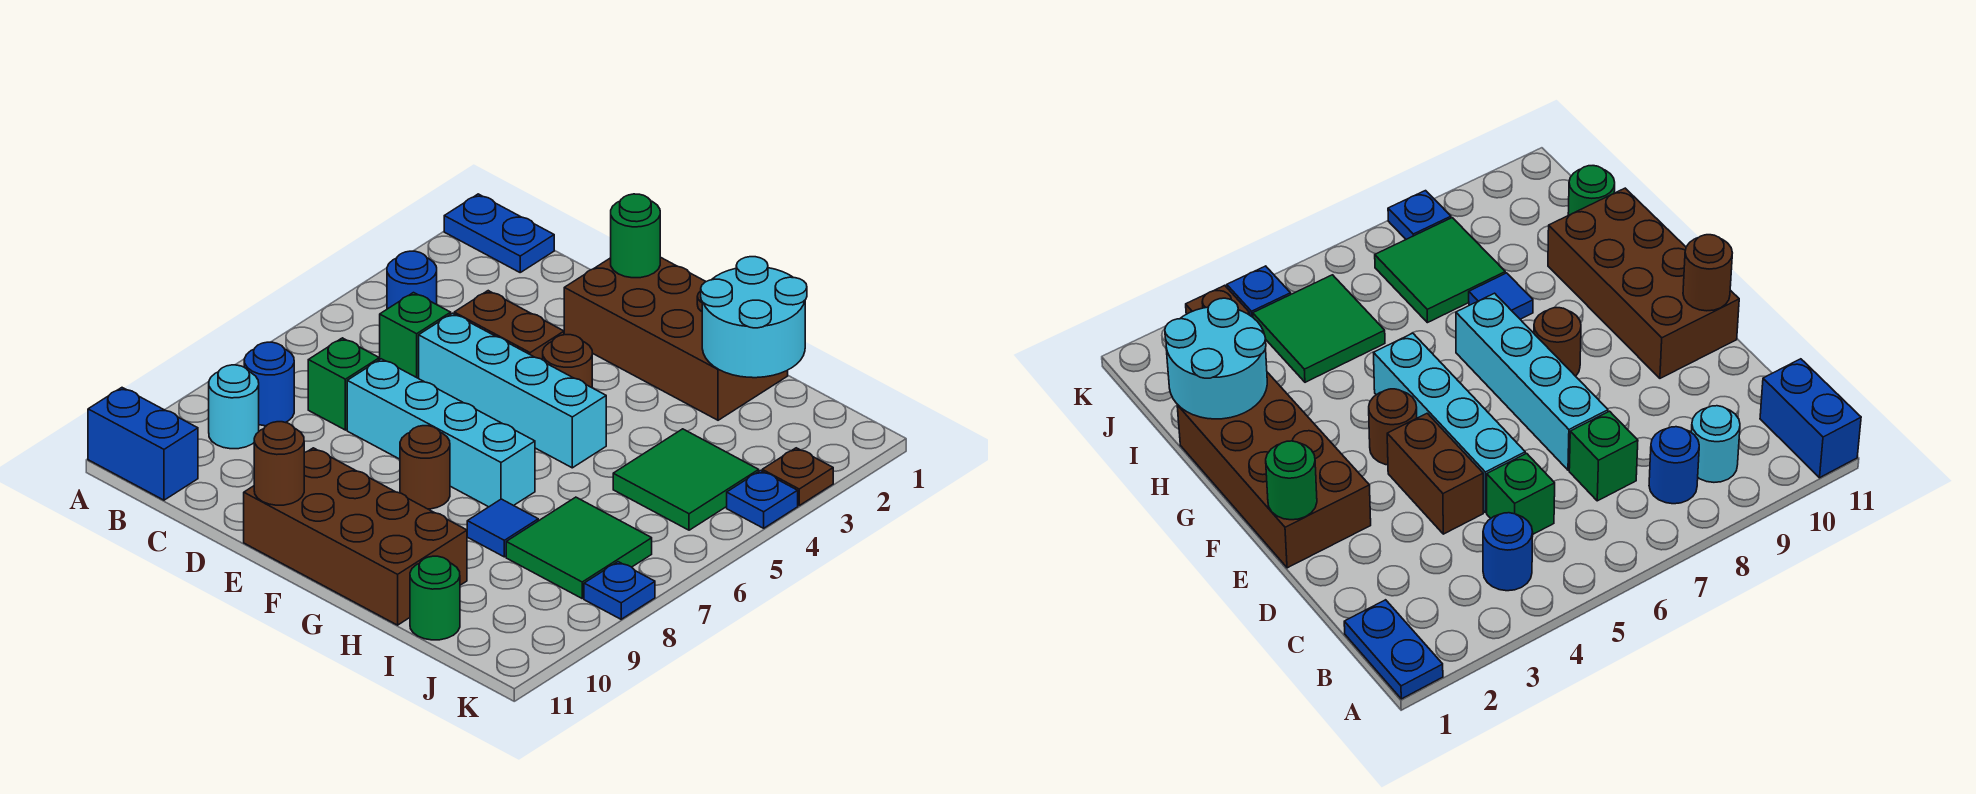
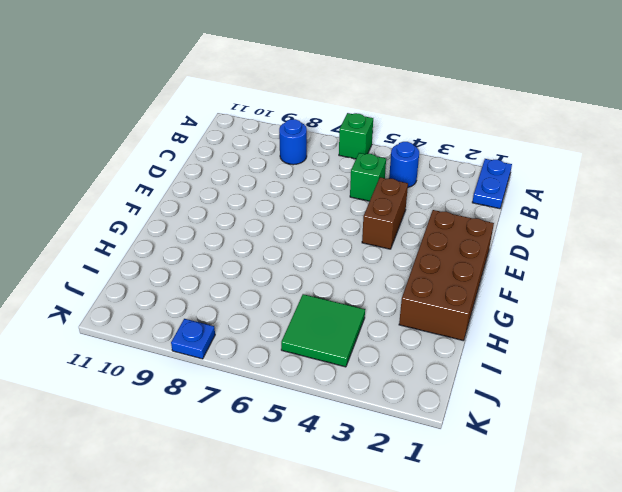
green 1x1 brick [339,113,373,159] -> green 1x1 brick moved to [308,338,380,430]
none -> blue 1x2 brick [88,388,198,500]
none -> cyan 1x1 round brick [209,365,259,449]
none -> cyan 1x4 brick [419,313,606,468]

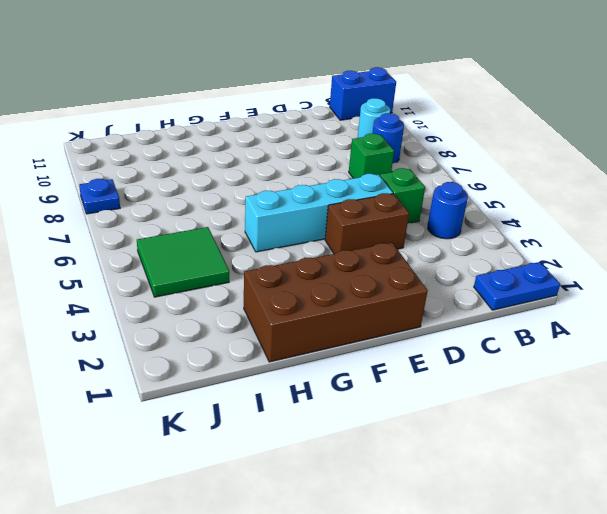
none -> cyan 1x4 brick [347,359,535,507]
none -> brown 2x4 brick [244,448,467,625]
none -> brown 1x1 round brick [543,335,592,388]

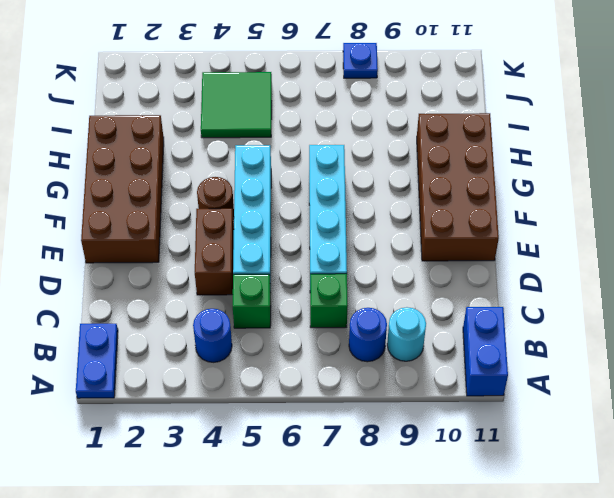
none -> brown 1x1 round brick [400,426,450,509]
none -> blue 1x1 tile [467,499,538,557]
none -> green 2x2 tile [506,497,652,598]

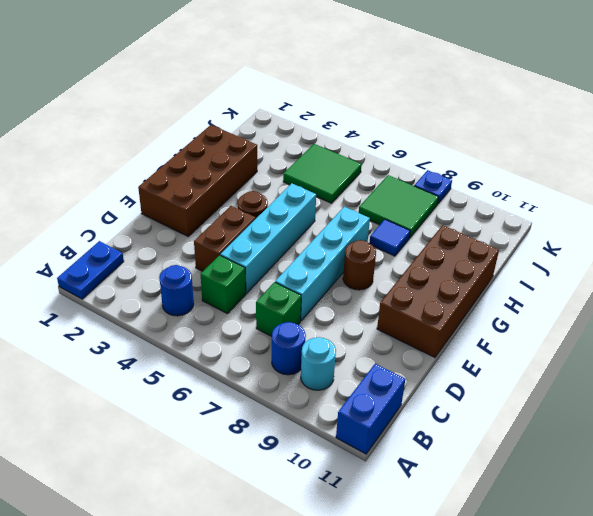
none -> green 1x1 round brick [410,556,460,640]
none -> brown 1x1 plate [762,448,833,505]
none -> blue 1x1 plate [727,471,798,528]

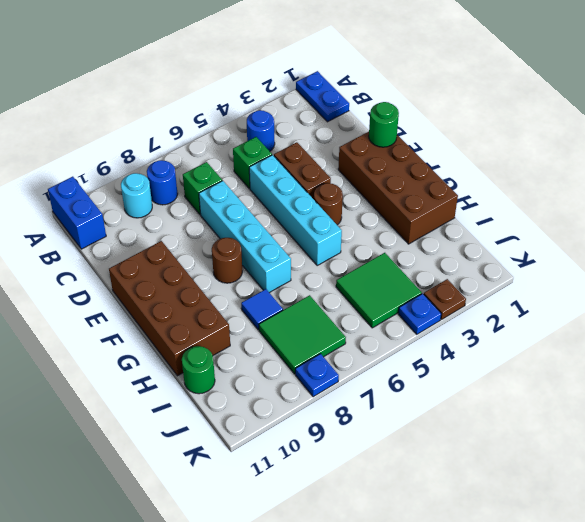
none -> brown 1x1 round brick [254,422,304,505]
none -> cyan 2x2 round brick [701,257,807,378]

